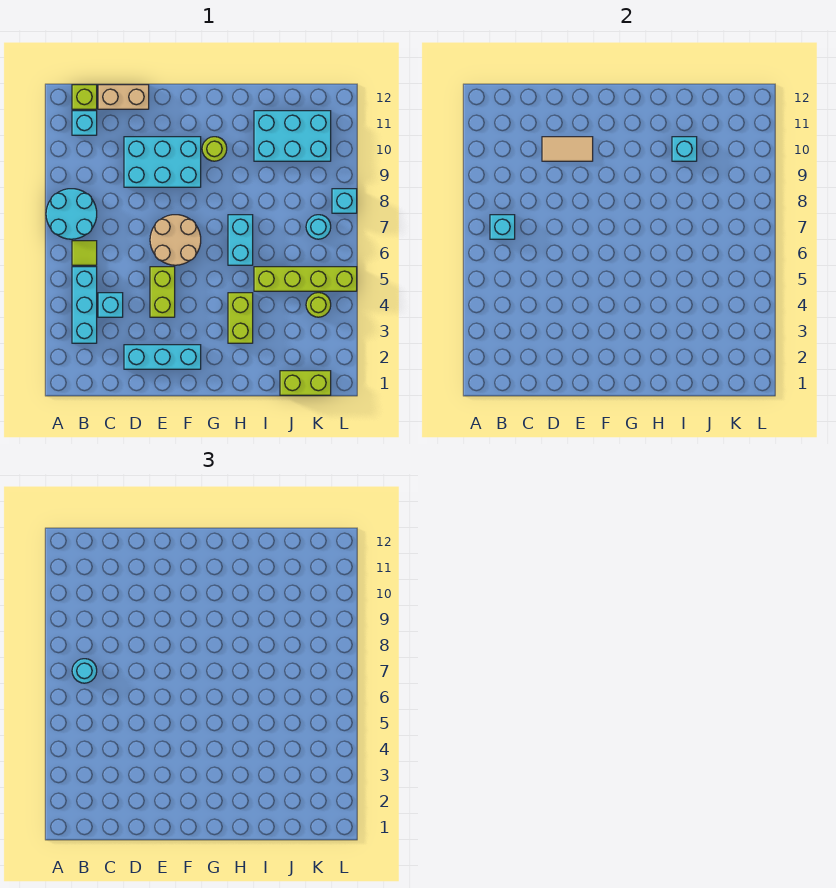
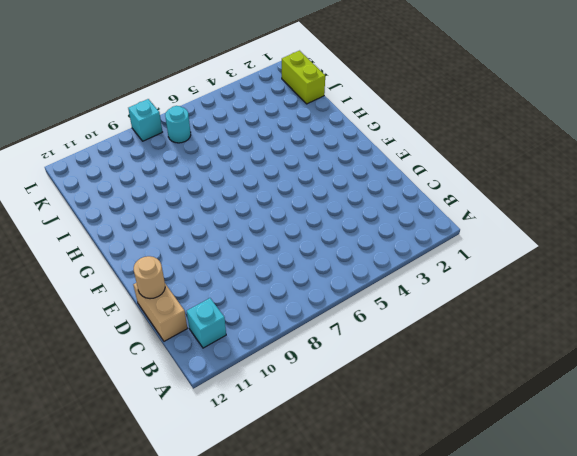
tan 1x1 round brick [134,256,165,299] -> none
none -> cyan 2x2 round brick [46,189,97,239]
none -> cyan 1x3 brick [72,267,97,343]
none -> lime 1x1 tile [72,241,97,265]

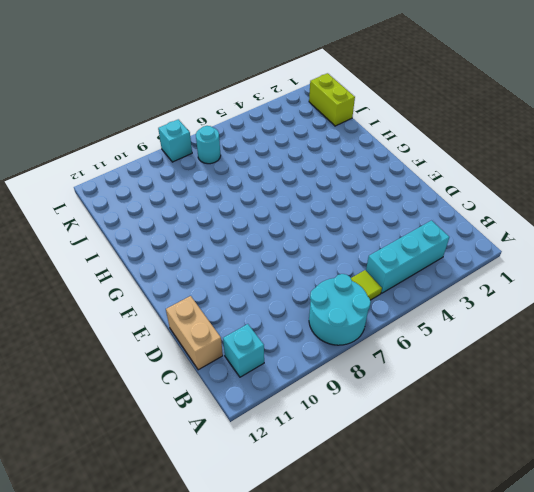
none -> lime 1x1 brick [72,85,97,109]
none -> cyan 1x1 brick [98,293,123,317]
none -> cyan 1x3 brick [124,345,201,369]

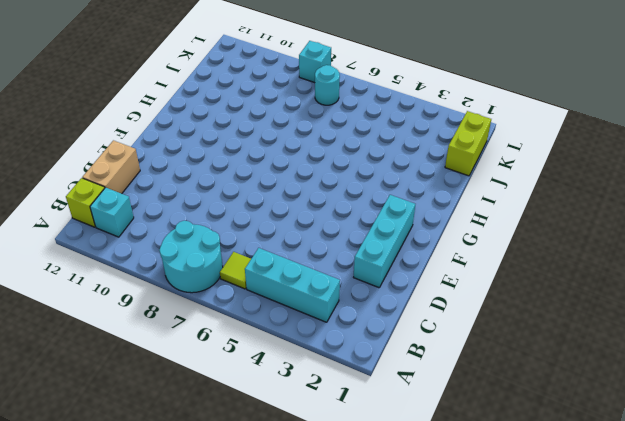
none -> cyan 1x1 brick [98,293,123,317]
none -> cyan 2x3 brick [124,137,201,187]
none -> lime 1x2 brick [150,267,175,317]

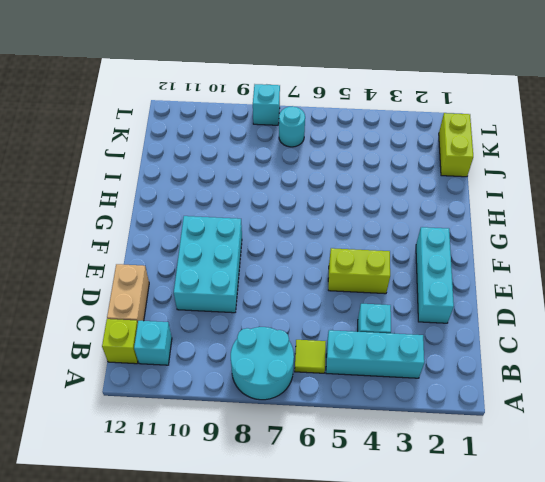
none -> tan 2x2 round brick [150,215,201,265]
none -> lime 1x1 round brick [202,137,227,161]
none -> lime 1x2 brick [228,293,253,343]

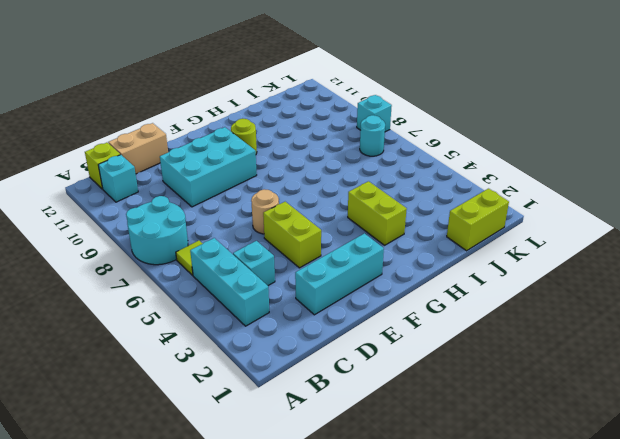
tan 1x1 round brick [251,189,279,234] -> tan 2x2 round brick [150,215,201,265]
none -> cyan 1x2 brick [228,215,253,265]
none -> lime 1x4 brick [254,267,357,291]
none -> cyan 2x3 brick [254,111,331,161]

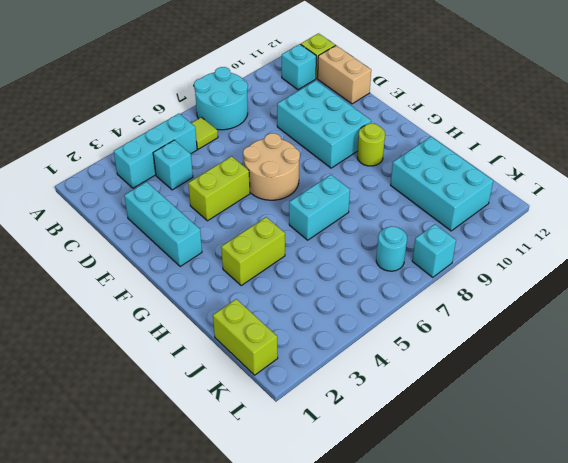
none -> lime 1x4 brick [254,267,357,291]
none -> lime 1x1 round brick [306,293,331,317]
none -> cyan 1x1 brick [490,215,515,239]

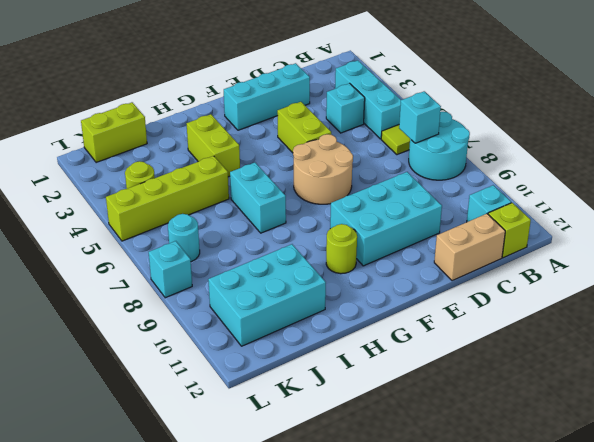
none -> tan 1x2 tile [542,137,593,161]
none -> cyan 1x1 brick [672,137,697,161]
none -> cyan 1x1 round brick [72,659,97,683]

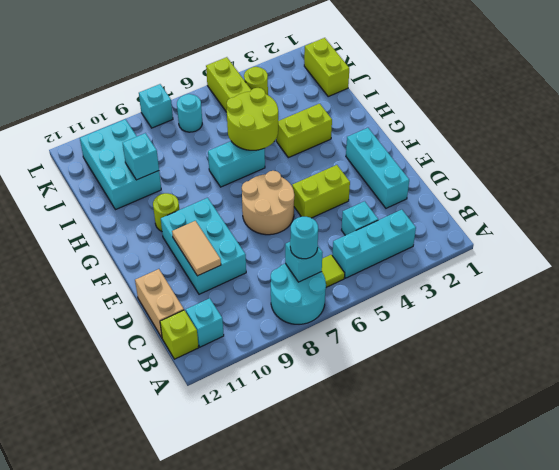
lime 2x2 round brick [227,88,278,150] -> none

